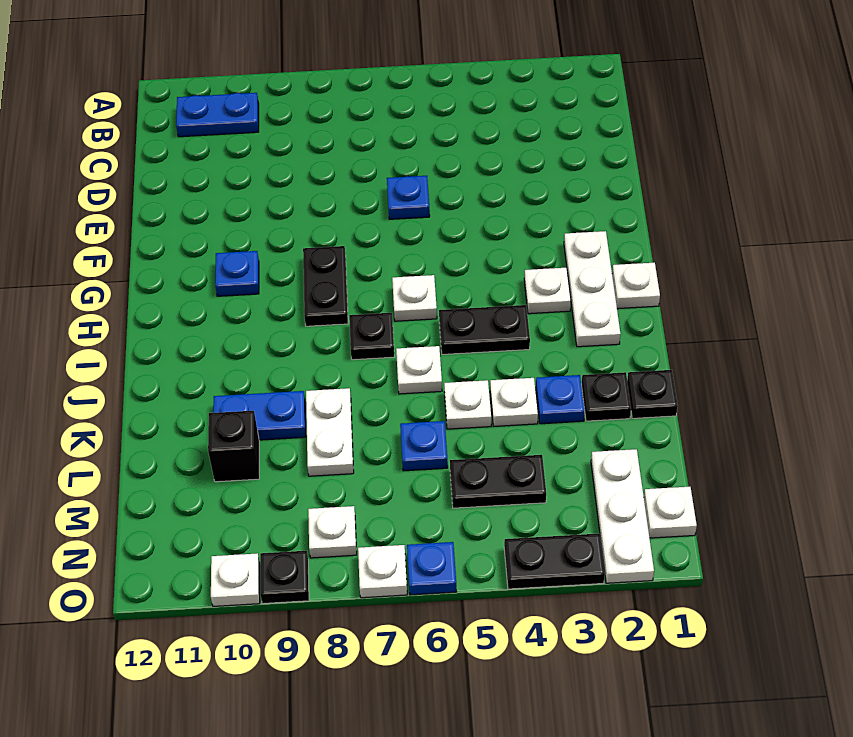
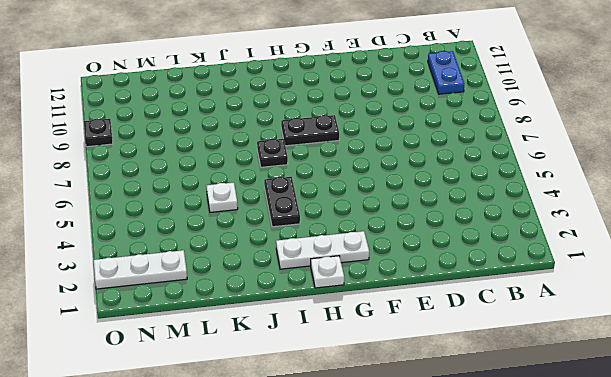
none -> blue 1x1 plate [387,176,430,219]
none -> blue 1x1 plate [215,251,259,296]
none -> white 1x1 plate [524,268,571,314]

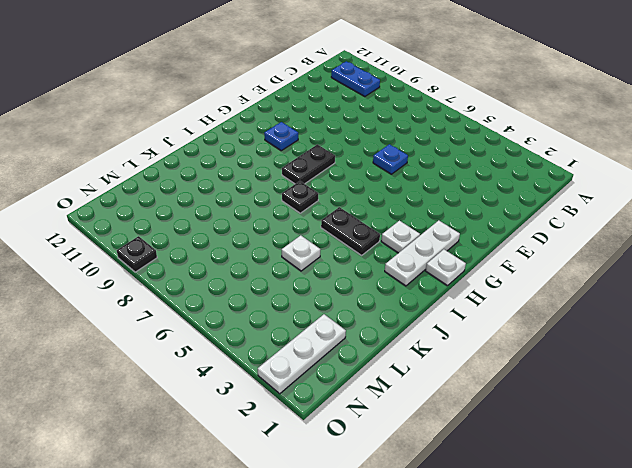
none -> white 1x1 plate [392,275,437,321]
none -> white 1x1 plate [396,346,442,394]
none -> black 1x1 plate [627,370,678,418]

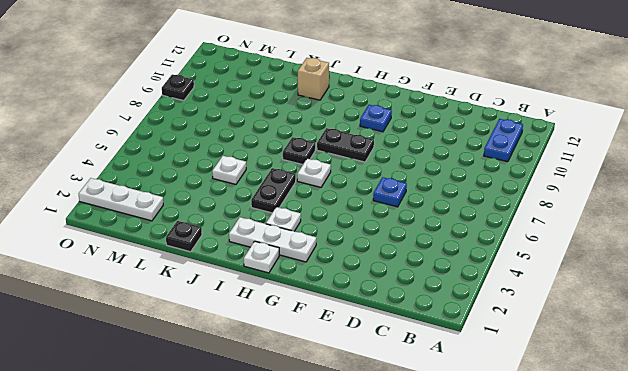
tan 1x1 brick [298,58,329,100] -> none
none -> white 1x1 plate [396,346,442,394]
none -> black 1x1 plate [582,372,631,421]
none -> blue 1x1 plate [536,375,585,424]

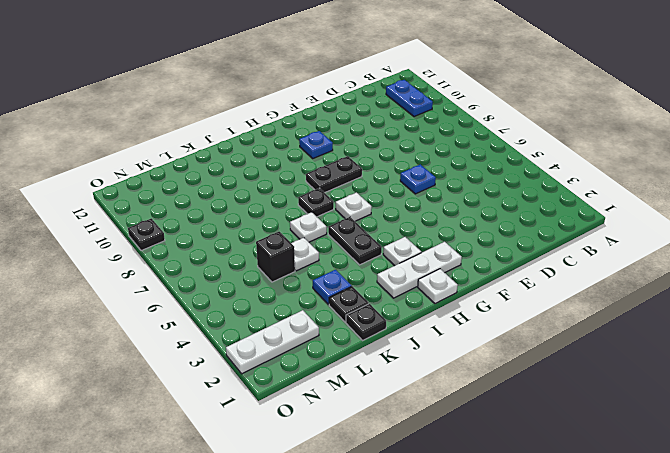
black 1x1 brick [256,231,295,282] -> black 1x1 brick moved to [208,411,259,482]
none -> white 1x1 plate [490,378,538,426]
none -> white 1x2 plate [306,388,354,476]
none -> blue 1x2 plate [213,391,306,440]

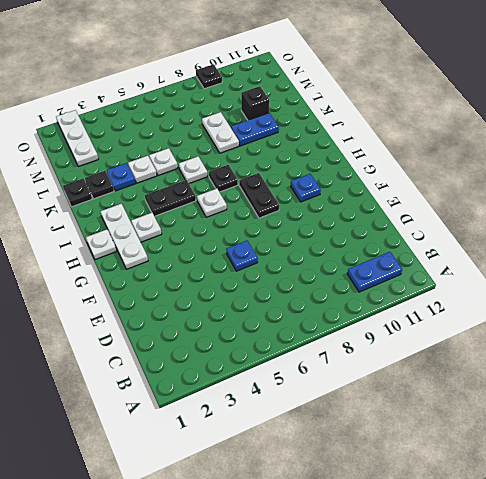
none -> blue 1x1 plate [400,421,448,471]
none -> black 1x2 plate [450,455,546,508]
none -> white 1x1 plate [644,487,697,538]

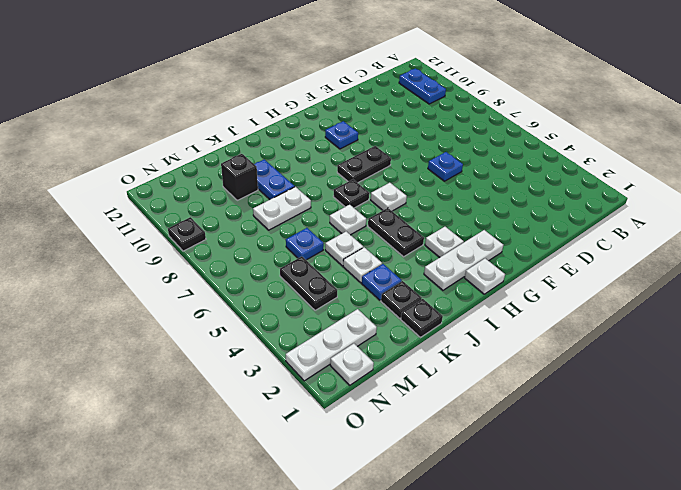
none -> white 1x1 plate [308,506,357,558]
none -> black 1x2 plate [504,533,605,589]
none -> blue 1x1 plate [407,542,457,595]

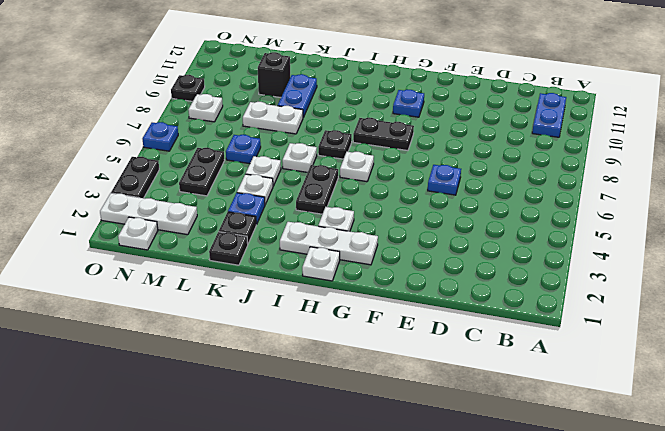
none -> white 1x1 plate [358,545,407,598]
none -> white 1x1 plate [211,553,260,606]

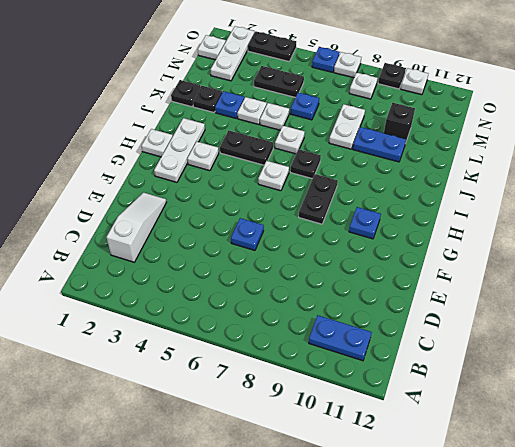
white 1x3 slope [107,193,166,262] -> none

